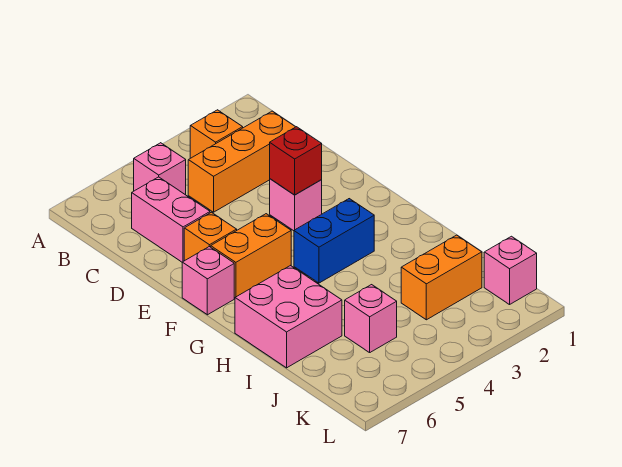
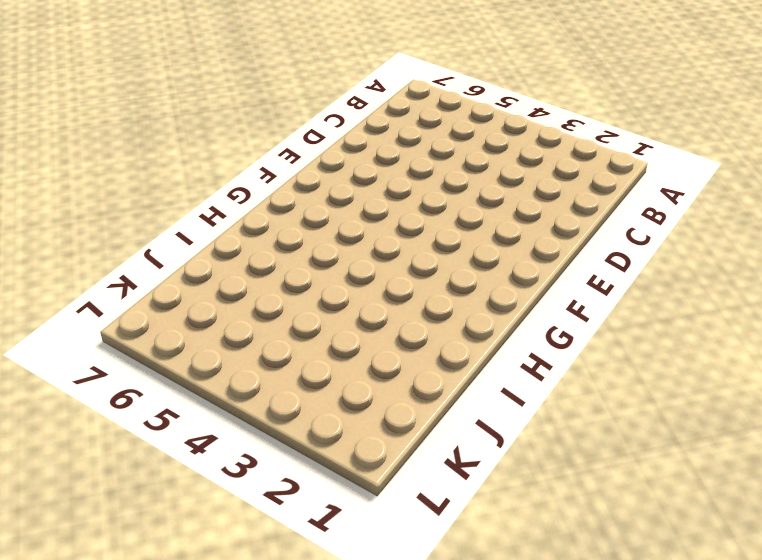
none -> orange 1x1 brick [190,110,243,158]
none -> pink 1x1 brick [134,143,186,195]
none -> orange 1x3 brick [188,111,295,212]

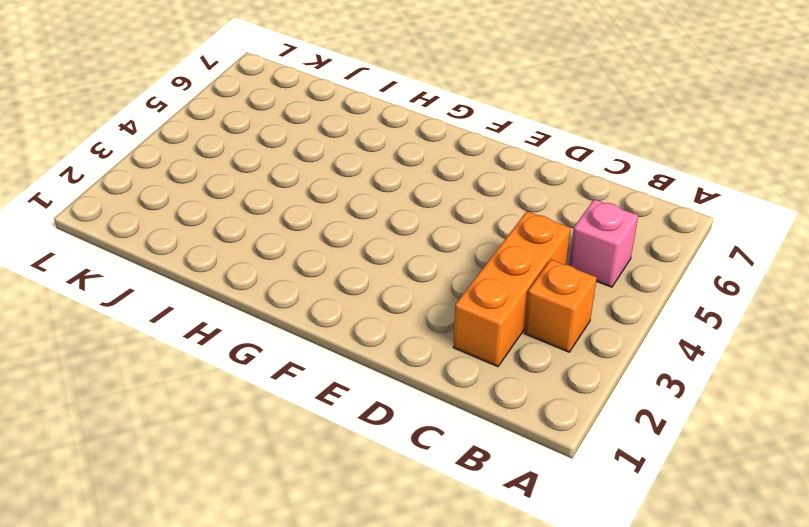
none -> pink 1x2 brick [132,177,210,262]
none -> pink 1x1 brick [270,179,322,231]
none -> orange 1x1 brick [184,212,237,261]

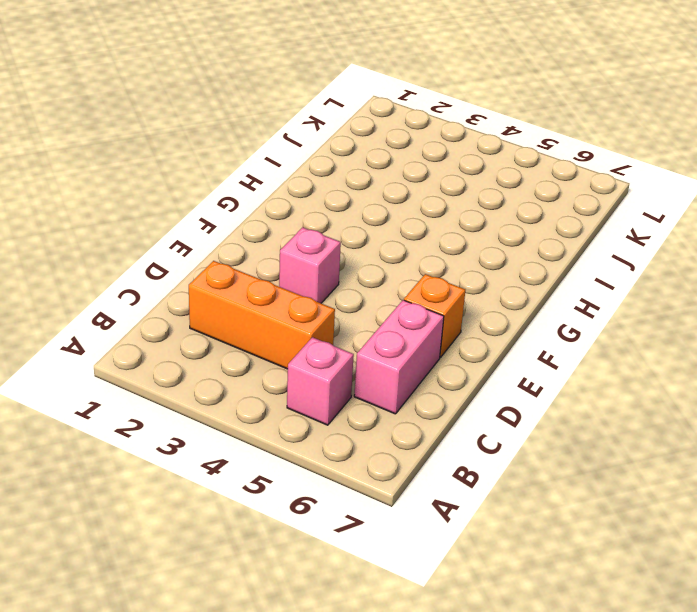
none -> orange 1x1 brick [190,110,243,158]
none -> orange 1x2 brick [211,214,291,298]
none -> pink 1x1 brick [182,247,234,315]

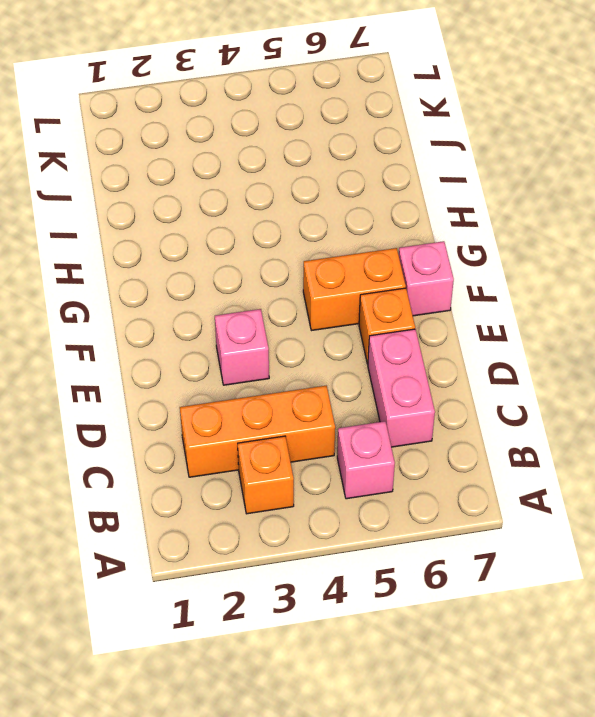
none -> blue 1x2 brick [294,199,374,283]
none -> pink 2x2 brick [235,266,342,368]
none -> orange 1x2 brick [401,235,482,320]

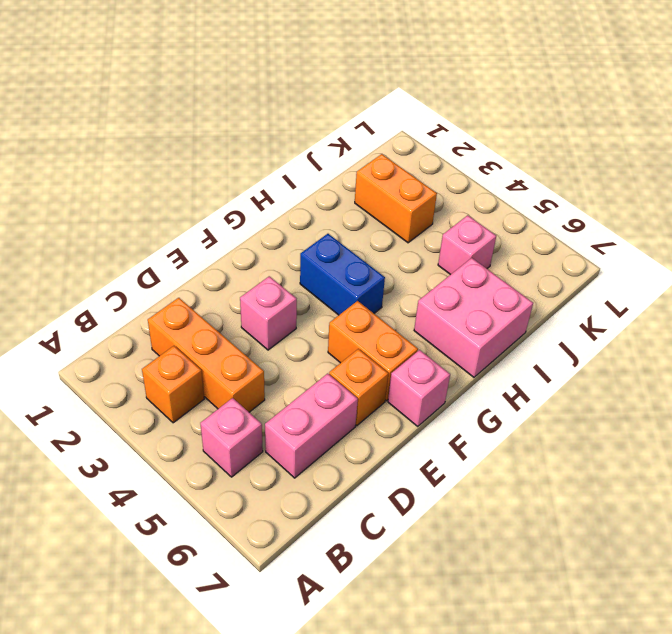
none -> pink 1x1 brick [484,236,537,305]
none -> red 1x1 brick [270,127,322,195]

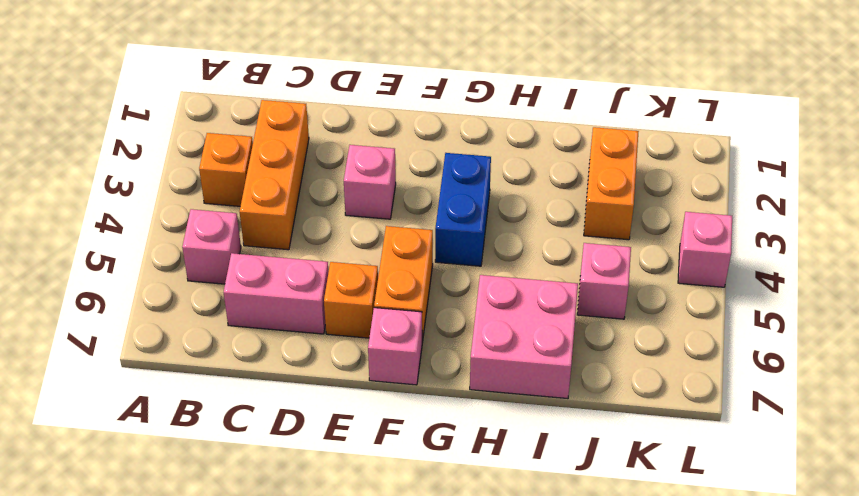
pink 1x1 brick [678,212,732,287] -> pink 1x1 brick moved to [484,236,537,305]
none -> red 1x1 brick [270,127,322,195]

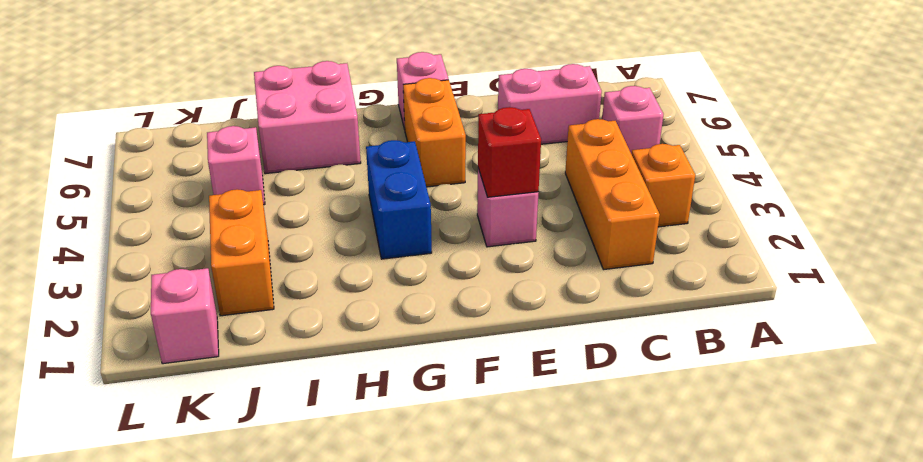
none -> orange 1x1 brick [184,212,237,261]

